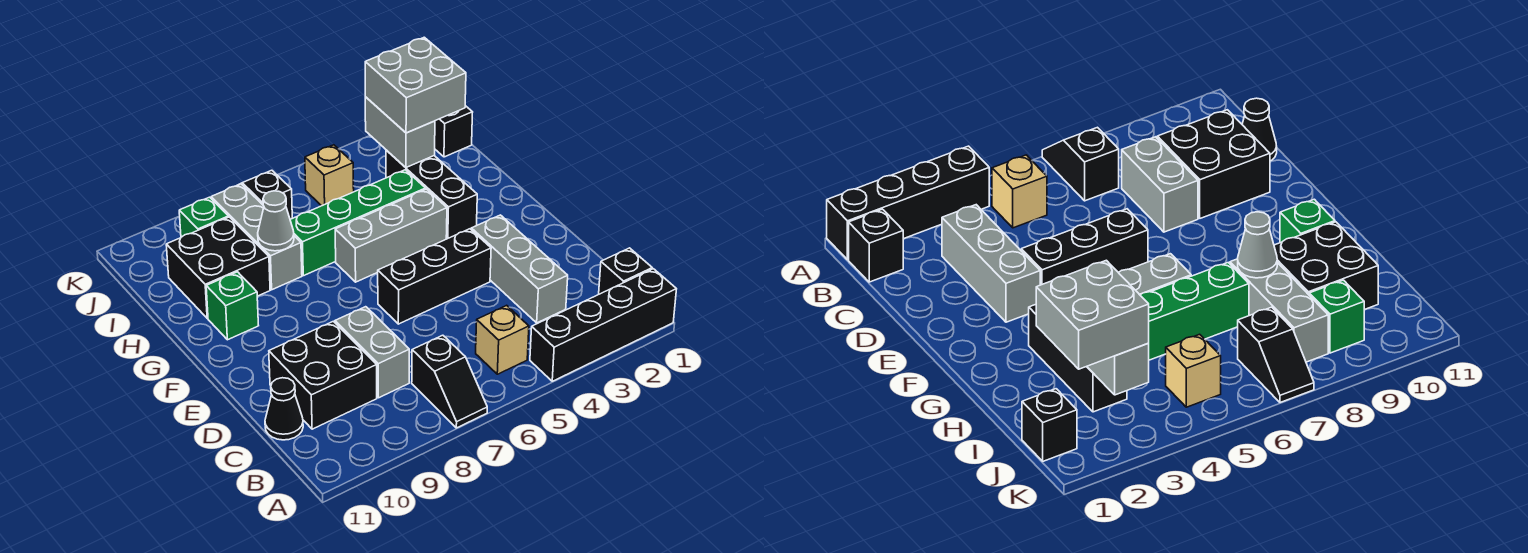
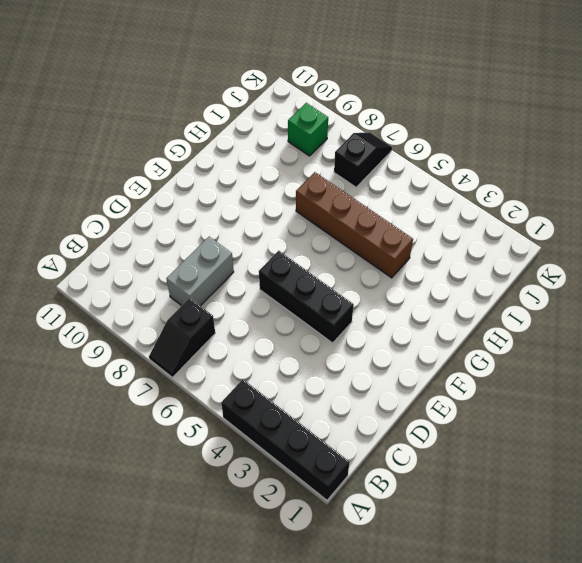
brown 1x4 brick [296,172,413,278] -> green 1x4 brick [290,170,426,276]
none -> black 1x1 brick [599,248,652,294]
none -> tan 1x1 brick [476,305,529,374]
none -> grey 1x3 brick [471,215,568,323]

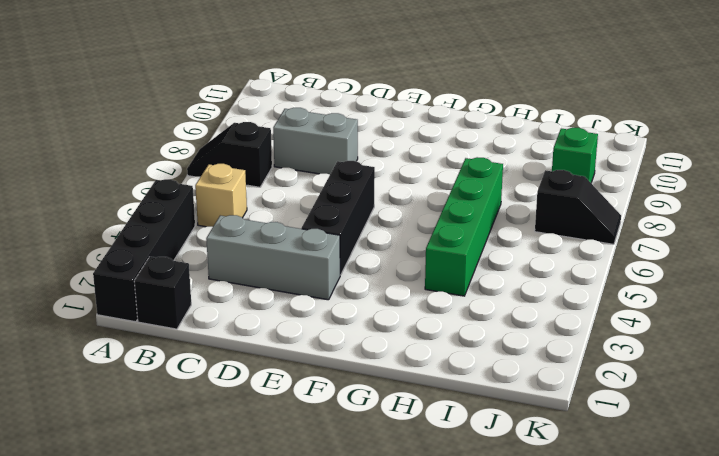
none -> black 2x2 brick [269,321,377,429]
none -> black 1x1 cone [265,378,303,440]
none -> black 1x3 brick [386,150,477,239]

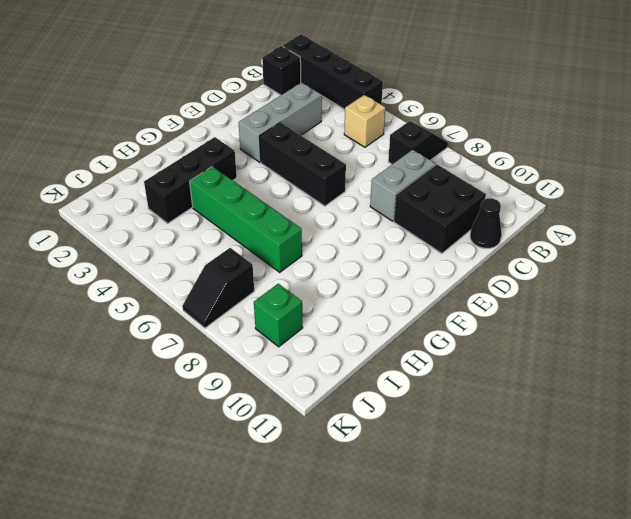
none -> grey 1x3 brick [335,189,447,282]
none -> green 1x1 brick [206,272,259,340]
none -> grey 1x3 brick [211,184,302,290]

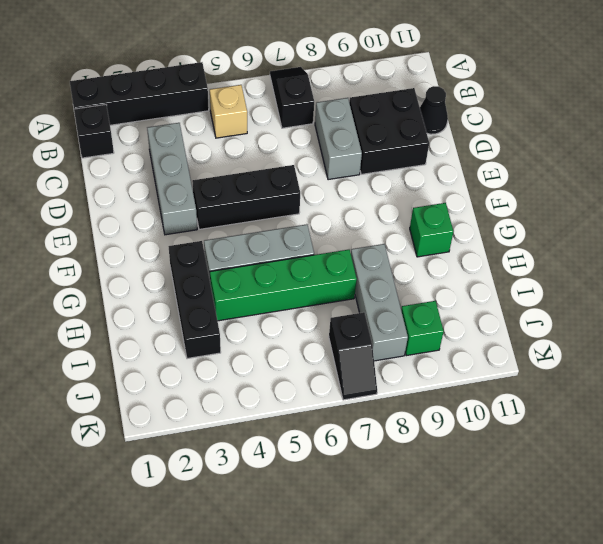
none -> black 2x2 brick [166,217,270,318]
none -> black 1x1 brick [435,106,473,157]
none -> tan 1x1 brick [305,145,354,206]

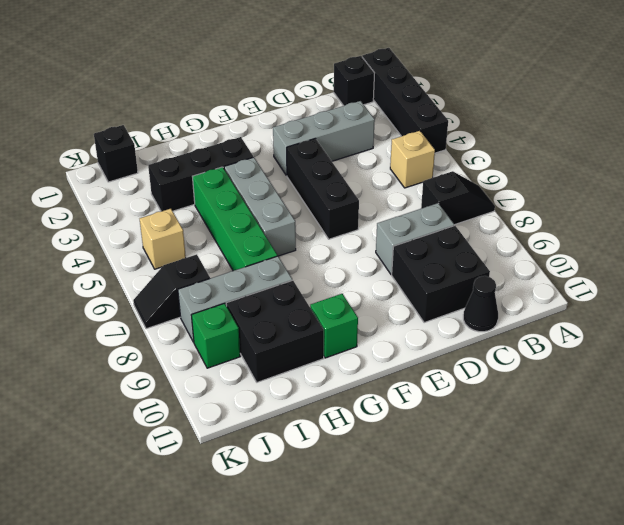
none -> grey 1x1 cone [258,191,294,251]
none -> grey 1x2 brick [365,97,435,167]
none -> grey 2x2 brick [365,37,466,133]

